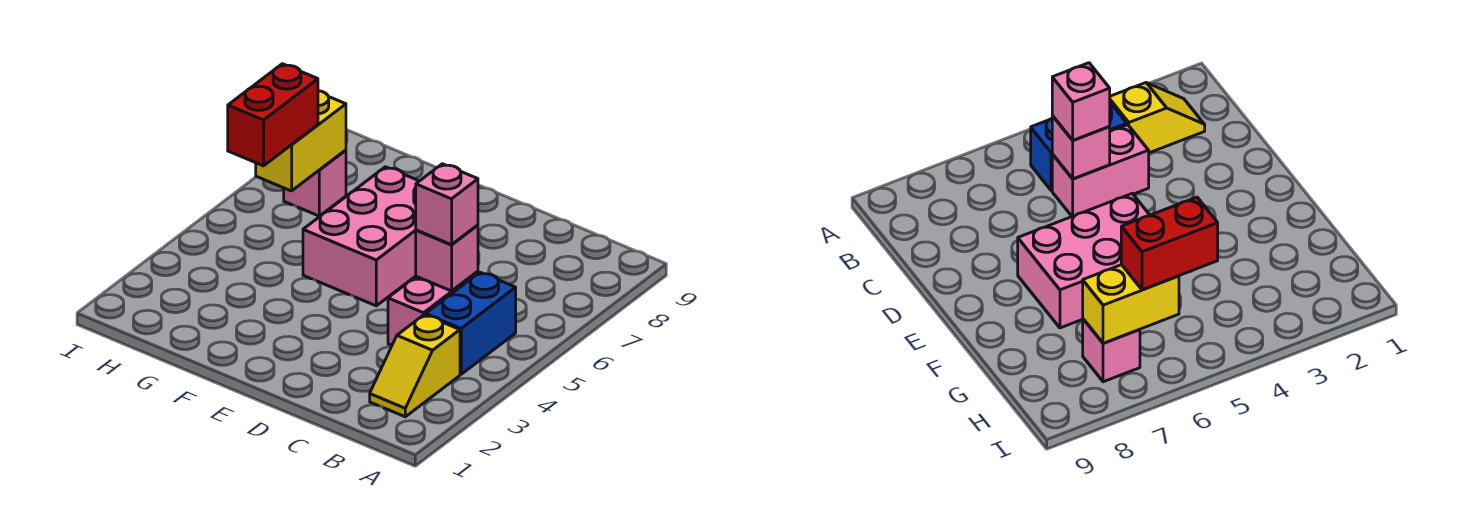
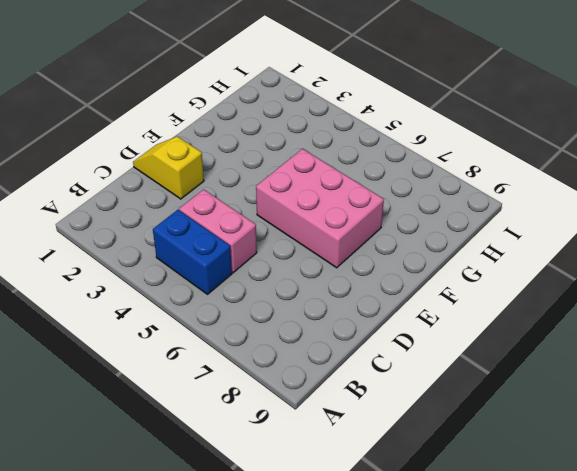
yellow 1x2 slope [133,136,204,199] -> yellow 1x2 slope moved to [370,315,460,417]
none -> pink 1x1 brick [284,150,346,216]
none -> pink 1x1 brick [416,225,478,291]

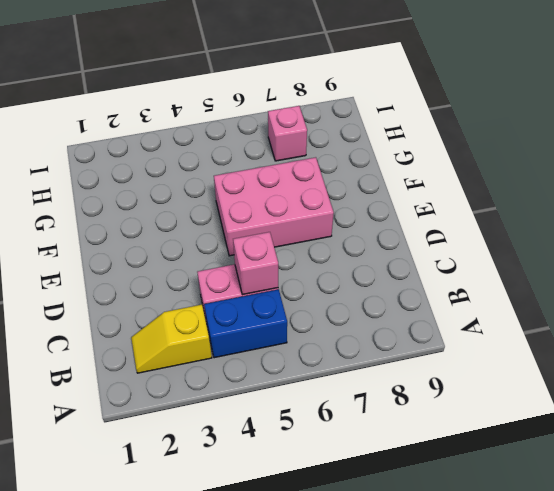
none -> yellow 1x2 brick [256,91,346,191]
none -> pink 1x1 brick [416,164,478,245]

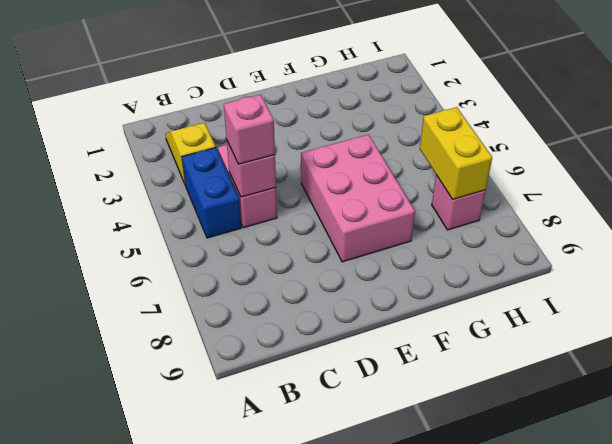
none -> red 1x2 brick [228,64,318,166]

